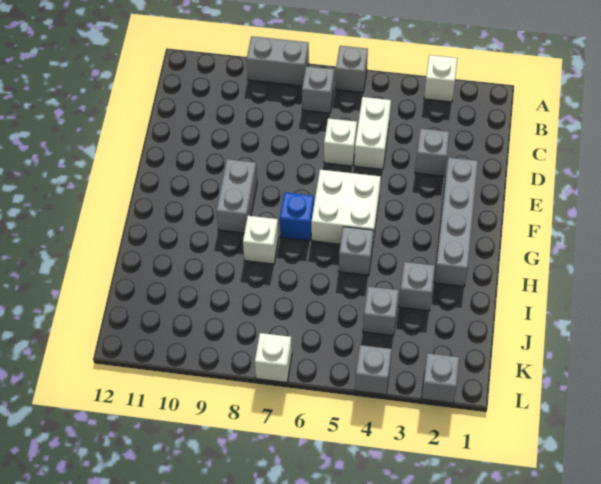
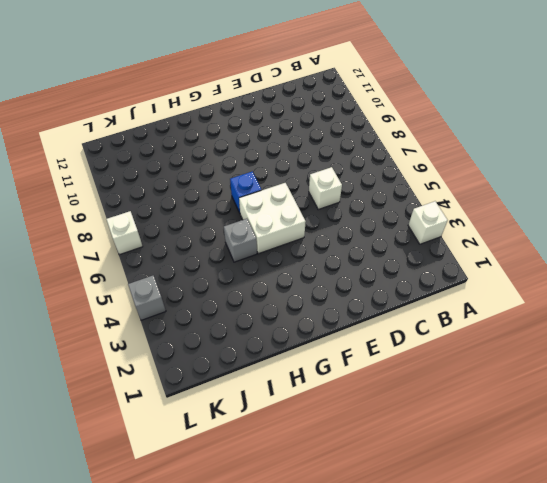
none -> grey 1x1 brick [336,46,368,92]
none -> grey 1x2 brick [247,36,309,86]
none -> grey 1x1 brick [302,66,334,113]

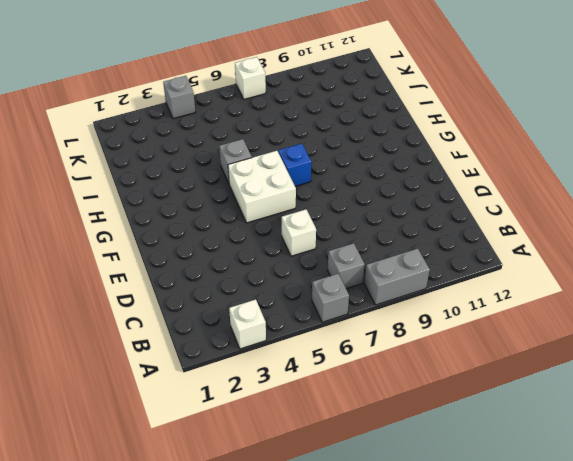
none -> white 1x2 brick [354,97,391,169]
none -> grey 1x1 brick [415,128,449,176]
none -> grey 1x4 brick [434,158,478,286]

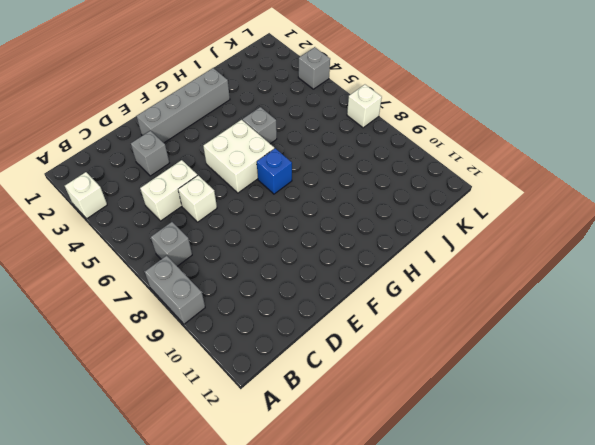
none -> grey 1x1 brick [336,46,368,92]
none -> grey 1x2 brick [216,159,257,233]
none -> white 1x1 brick [243,216,279,264]

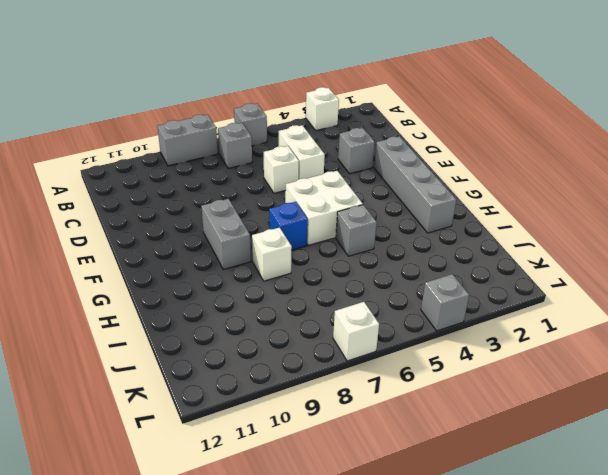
none -> grey 1x1 brick [399,262,435,311]
none -> grey 1x1 brick [363,286,399,336]
none -> grey 1x1 brick [422,353,459,403]

